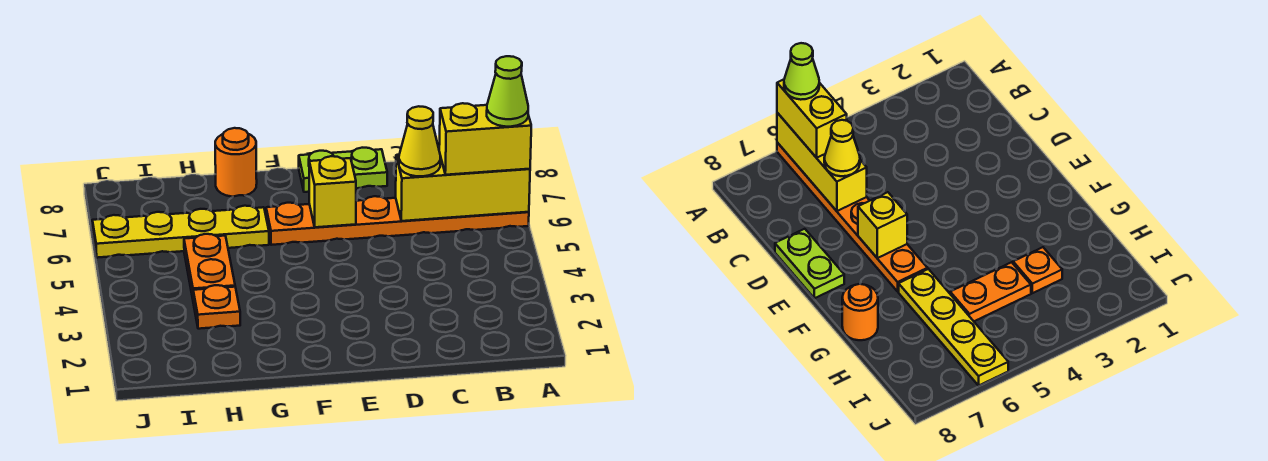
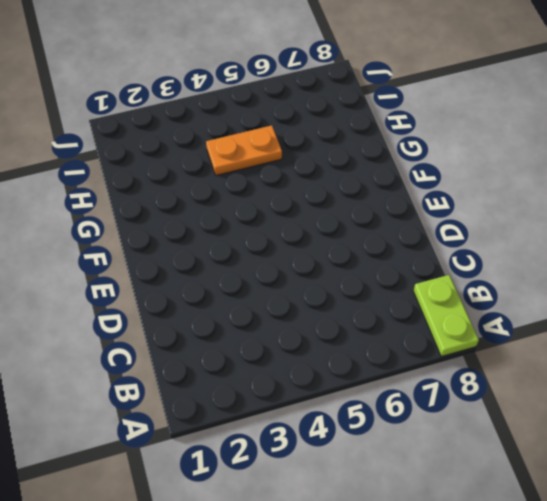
lime 1x2 plate [413,275,479,356] -> lime 1x2 plate moved to [299,148,387,192]
none -> orange 1x6 plate [266,196,529,245]
none -> yellow 1x4 plate [92,206,269,258]

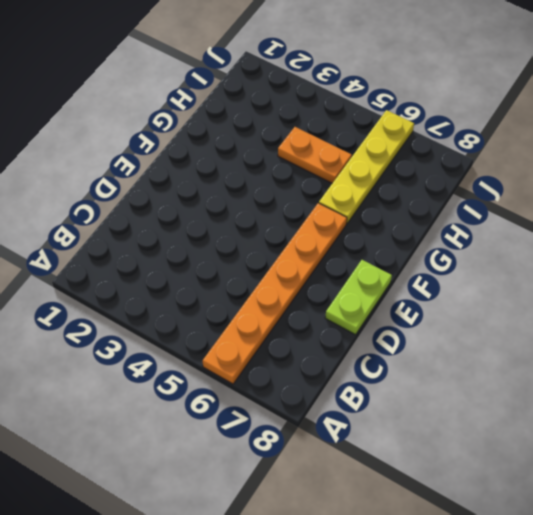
none -> orange 1x1 round brick [215,128,257,197]
none -> orange 1x1 plate [193,285,240,329]

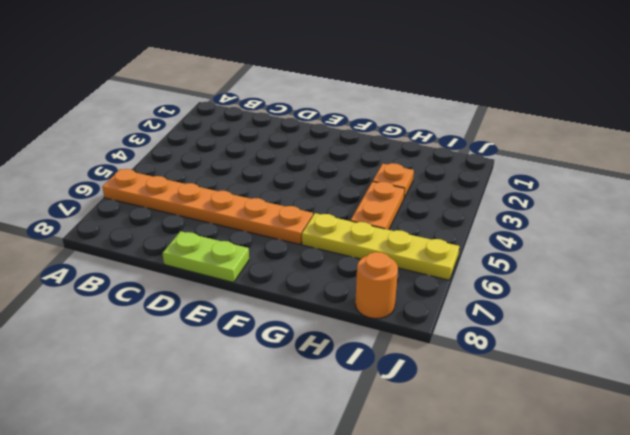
orange 1x1 round brick [355,252,398,319] -> orange 1x1 round brick moved to [215,128,257,197]
none -> yellow 1x3 brick [396,155,530,221]
none -> yellow 1x1 brick [309,156,356,227]

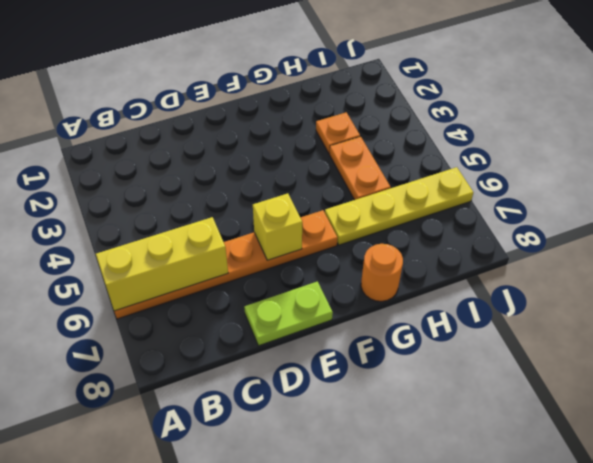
none -> yellow 1x2 brick [439,103,531,175]
none -> yellow 1x1 cone [399,106,440,176]

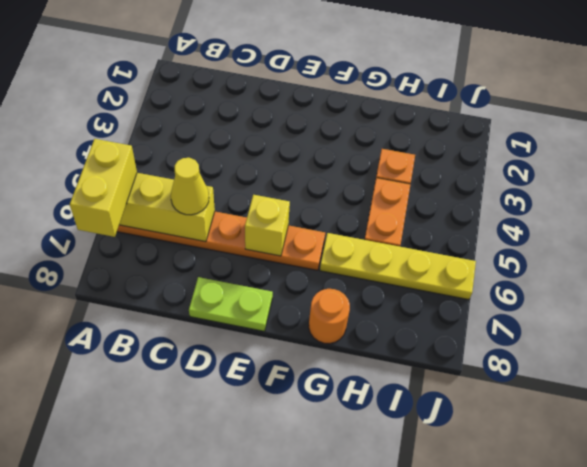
yellow 1x2 brick [70,139,137,237] -> yellow 1x2 brick turned to [439,103,531,175]
none -> lime 1x1 cone [487,56,528,127]

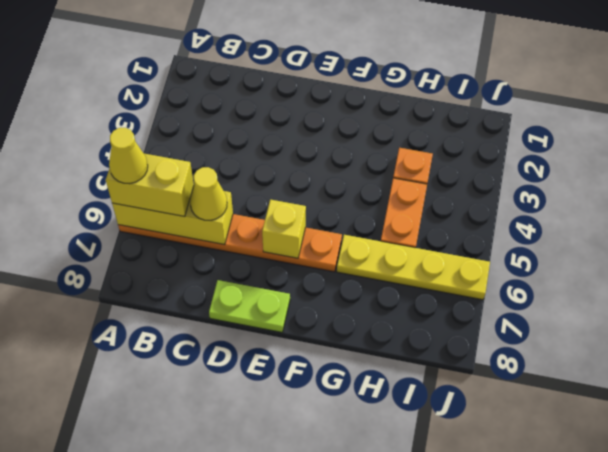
yellow 1x1 cone [109,128,148,184] -> lime 1x1 cone [487,56,528,127]
none -> orange 1x1 round brick [215,128,257,197]

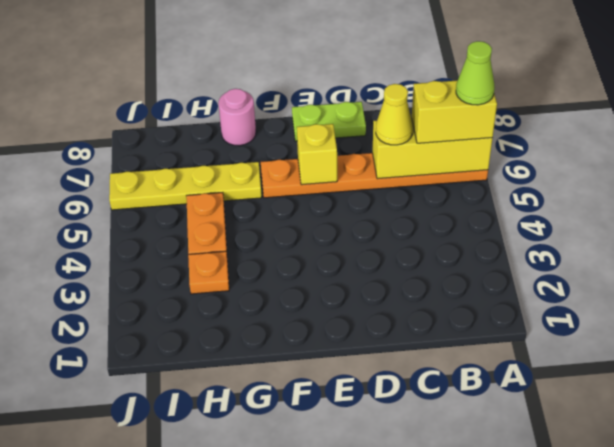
pink 1x1 round brick [218,89,256,146] -> orange 1x1 round brick [215,128,257,197]

